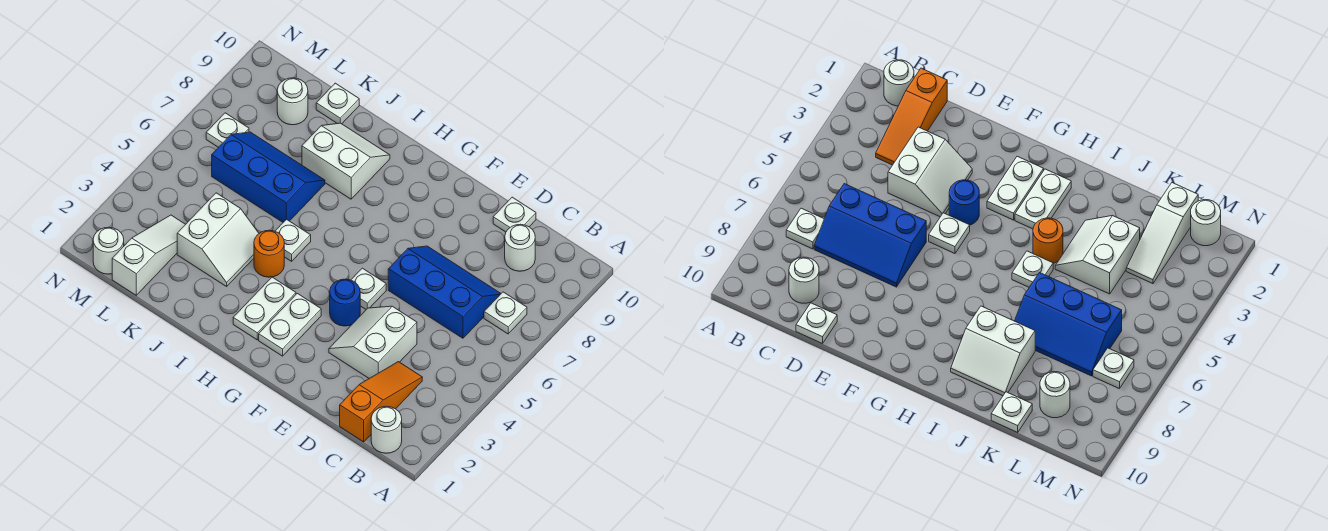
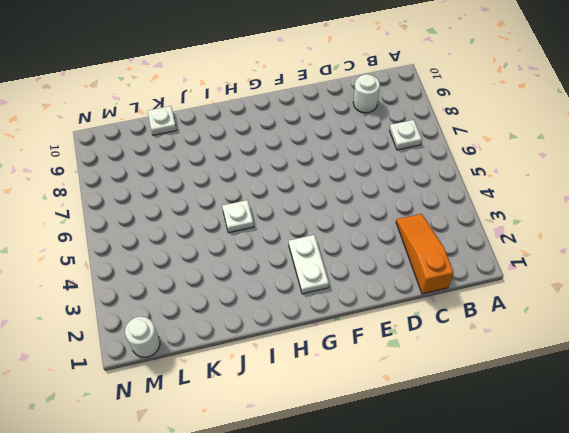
none -> white 1x1 round brick [371,407,402,453]
none -> blue 2x3 slope [388,246,501,338]
none -> white 2x2 slope [329,306,417,378]

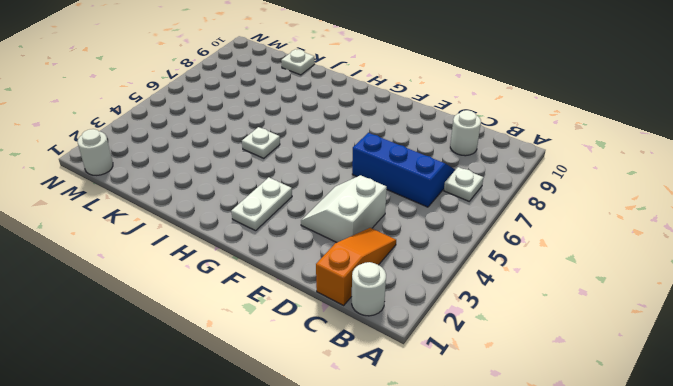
none -> white 1x1 plate [493,197,536,232]
none -> blue 1x1 round brick [330,279,360,326]
none -> white 1x1 plate [351,268,386,309]

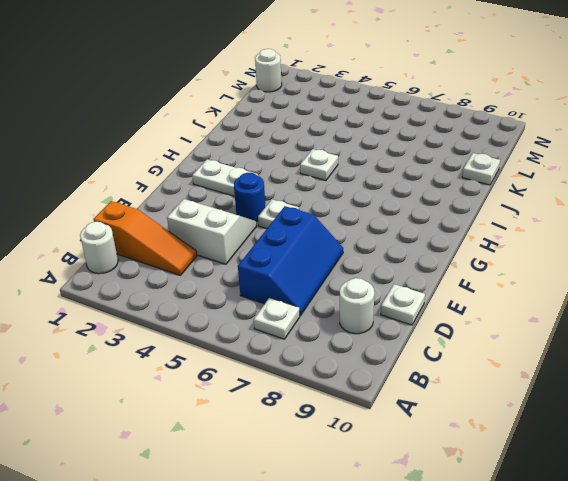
none -> white 1x2 plate [233,277,296,340]
none -> orange 1x1 round brick [254,230,284,277]
none -> white 2x2 slope [302,123,390,199]

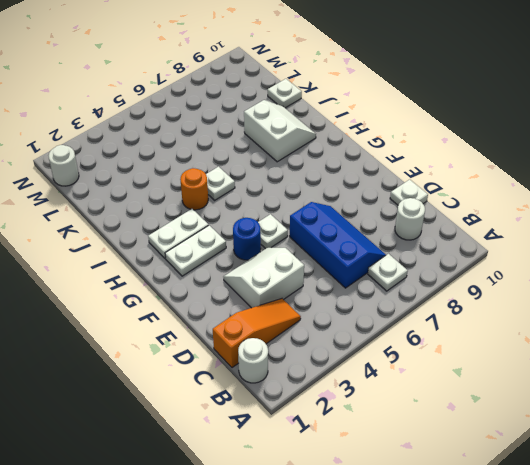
none -> white 2x2 slope [177,193,259,286]
none -> blue 2x3 slope [212,132,325,222]
none -> white 1x3 slope [112,215,186,295]

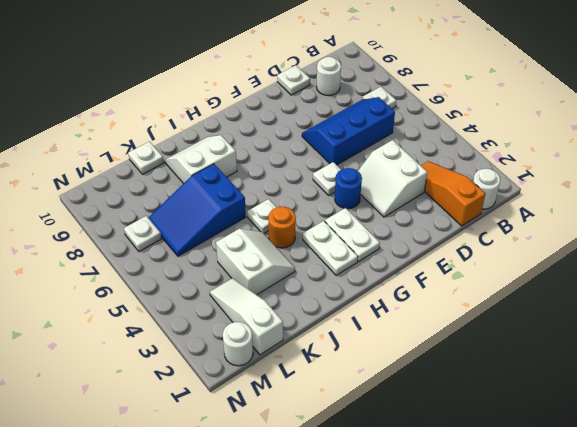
blue 2x3 slope [148,164,246,256] -> blue 2x3 slope turned to [212,132,325,222]
none -> white 1x1 round brick [277,78,308,125]

